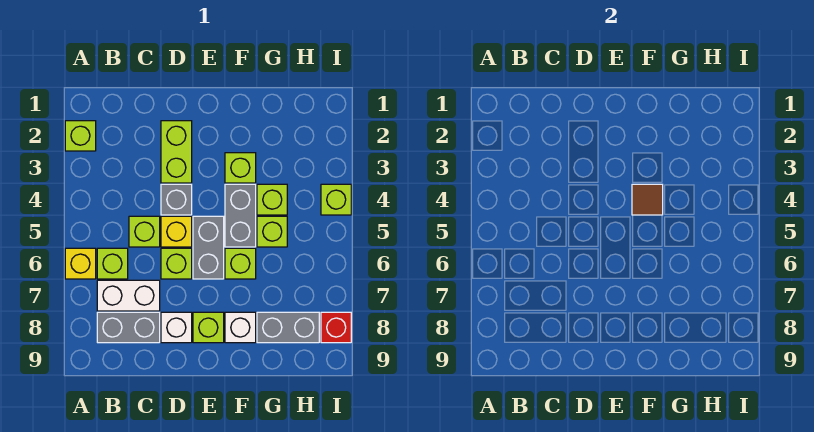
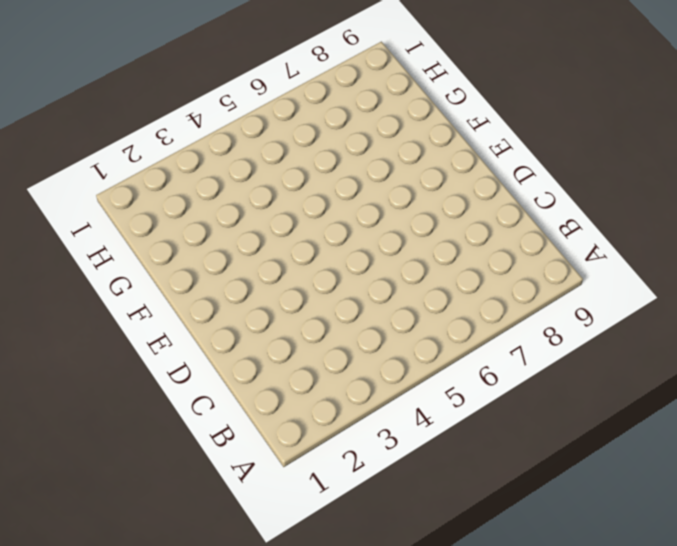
none -> lime 1x1 brick [65,121,96,151]
none -> yellow 1x1 brick [65,248,96,279]
none -> lime 1x1 brick [97,248,128,279]

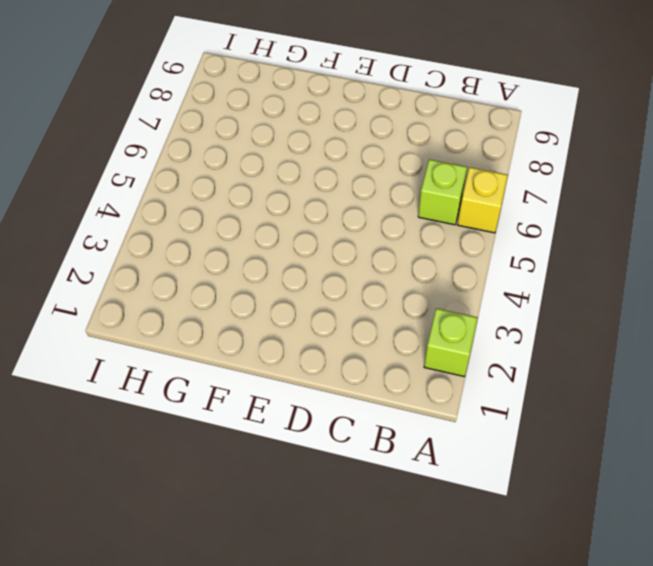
none -> white 1x2 brick [97,280,160,311]
none -> grey 1x2 brick [97,312,160,343]
none -> lime 1x1 brick [129,216,160,247]

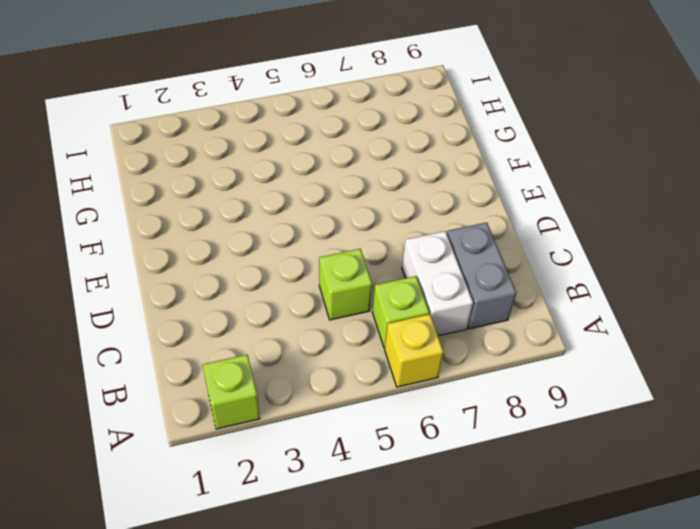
none -> lime 1x2 brick [161,121,192,183]
none -> grey 1x1 brick [161,184,192,215]
none -> yellow 1x1 brick [161,216,192,247]

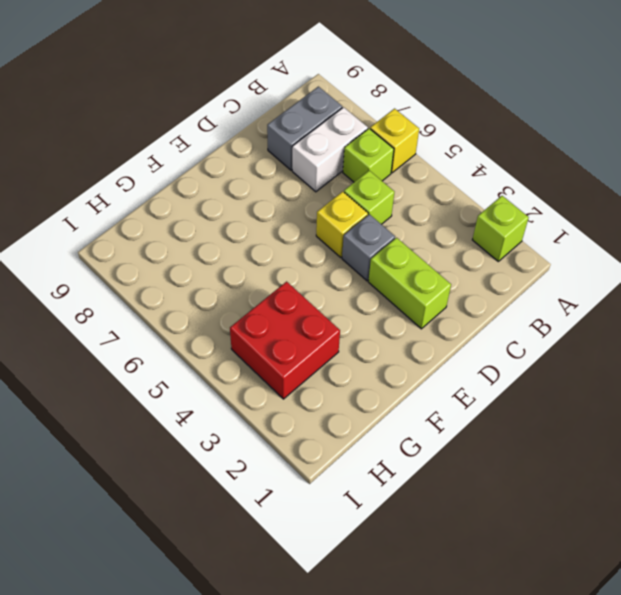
red 2x2 brick [230,282,340,399] -> lime 1x1 brick [257,184,287,215]
none -> lime 1x1 brick [161,248,192,279]
none -> white 1x1 brick [161,312,192,343]
none -> grey 1x2 brick [193,216,224,279]

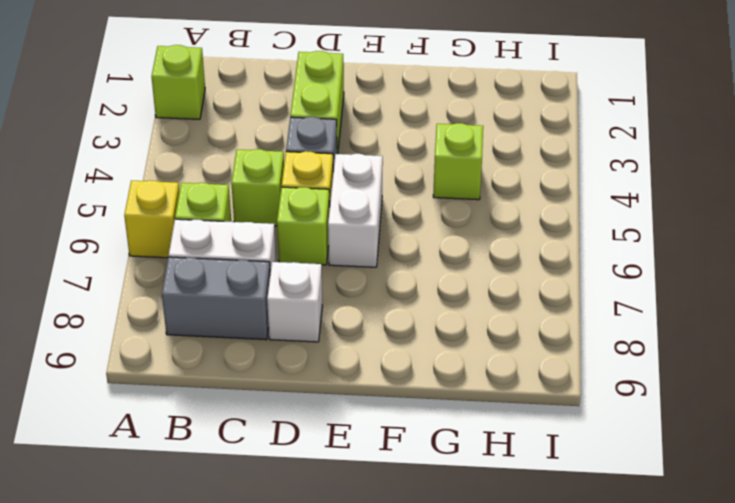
white 1x2 brick [328,154,383,267] -> grey 1x2 brick [193,216,224,279]
none -> lime 1x1 brick [193,312,224,343]
none -> lime 1x1 brick [225,153,256,183]
none -> grey 1x2 brick [225,184,256,247]

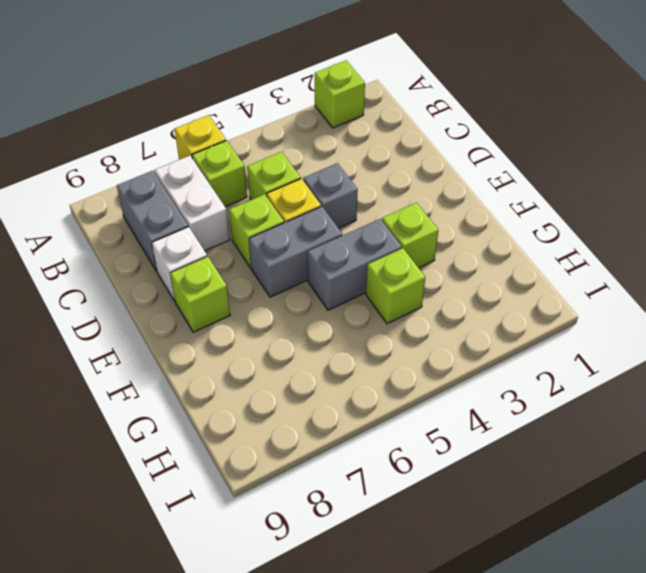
none -> lime 1x2 brick [161,121,192,183]
none -> lime 1x1 brick [225,248,256,279]
none -> white 1x1 brick [225,312,256,343]

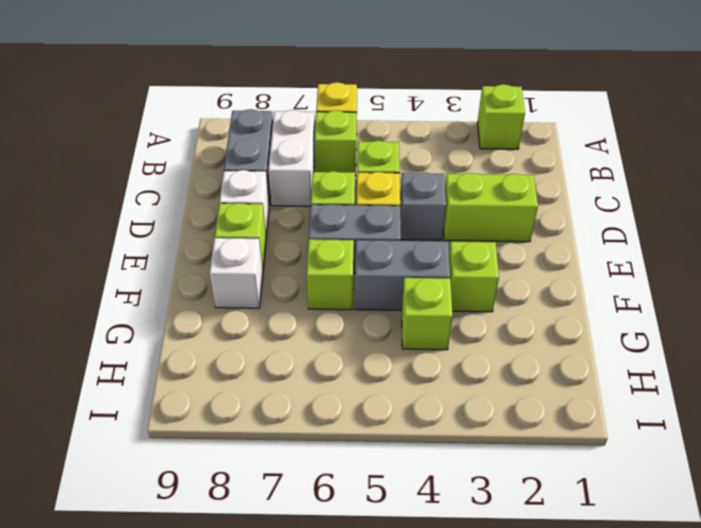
none -> lime 1x1 brick [257,216,287,247]
none -> grey 1x2 brick [257,312,319,343]
none -> lime 1x1 brick [321,184,351,215]

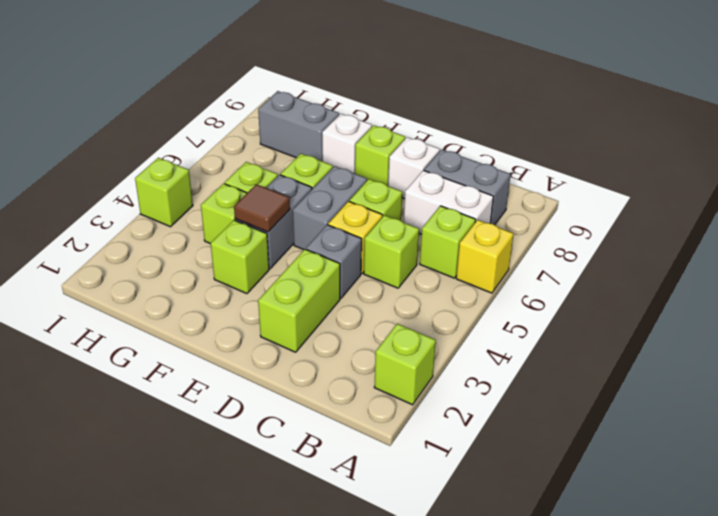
none -> red 1x1 brick [321,312,351,343]

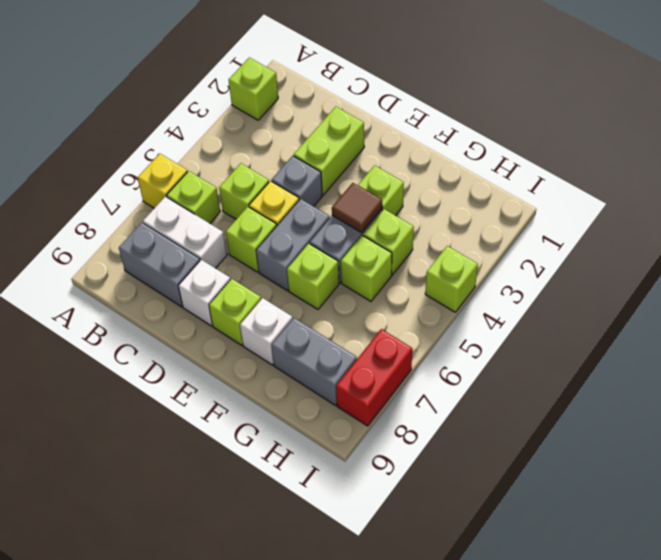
red 1x2 brick [336,329,412,426] -> red 1x1 brick [321,312,351,343]

